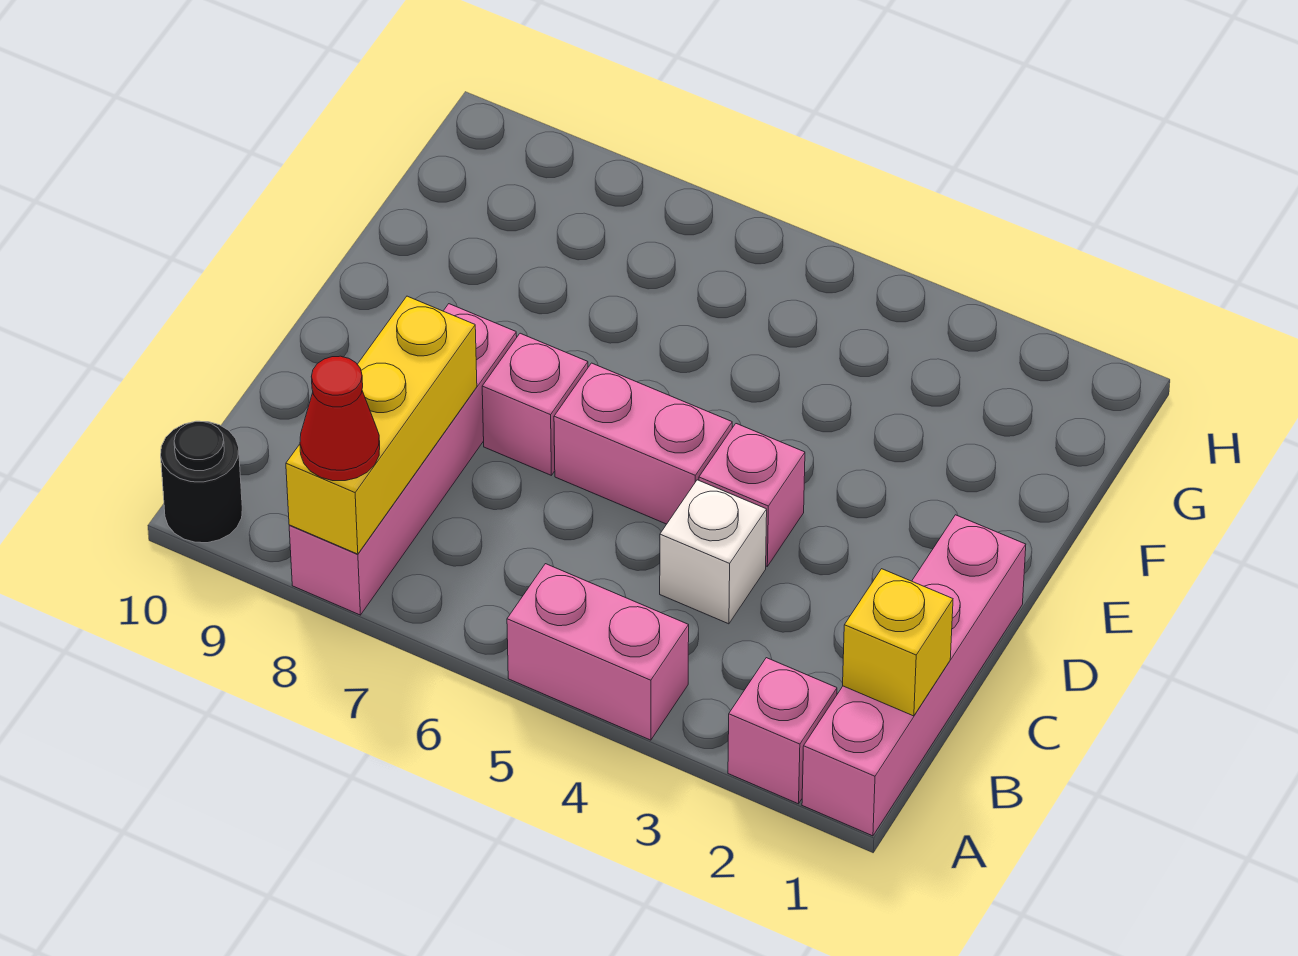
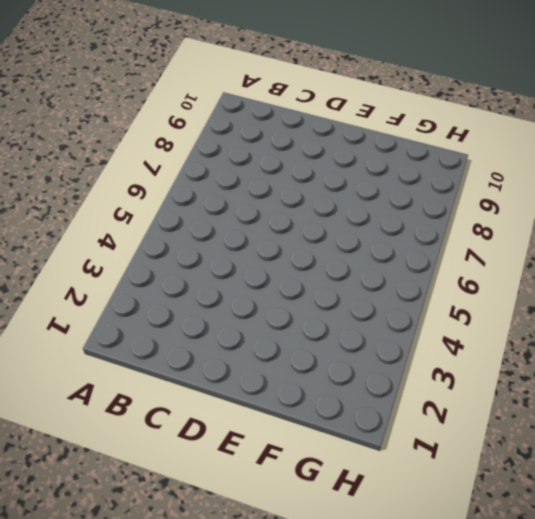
none -> pink 1x4 brick [802,515,1026,836]
none -> pink 1x1 brick [728,658,837,804]
none -> pink 1x2 brick [507,564,689,740]

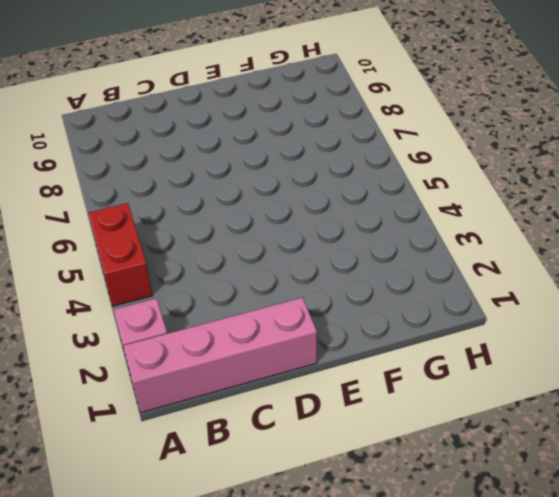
red 1x2 brick [88,203,153,306] -> pink 1x2 brick [507,564,689,740]
none -> pink 1x4 brick [289,304,517,615]
none -> black 1x1 round brick [161,421,242,543]
none -> white 1x1 brick [660,480,767,624]

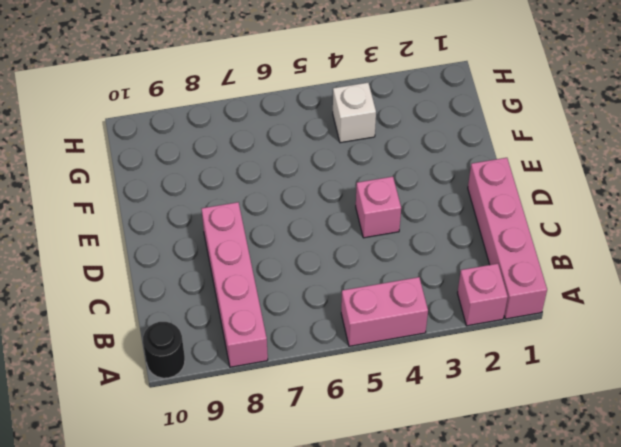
white 1x1 brick [333,83,376,143] -> white 1x1 brick moved to [660,480,767,624]
none -> pink 1x2 brick [554,363,732,524]
none -> pink 1x1 brick [482,333,588,475]
none -> yellow 1x3 brick [286,296,477,554]

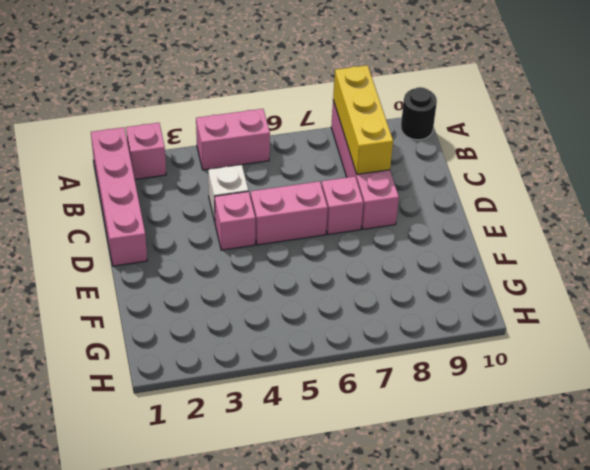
none -> yellow 1x1 brick [843,569,953,716]
none -> red 1x1 cone [300,356,380,481]

